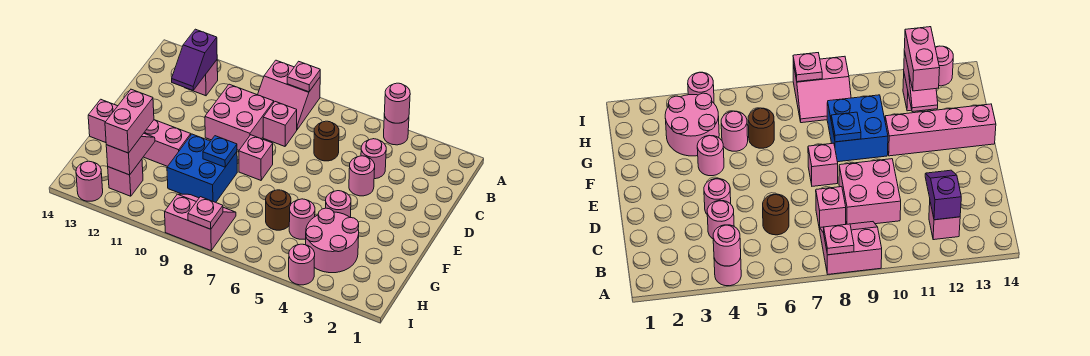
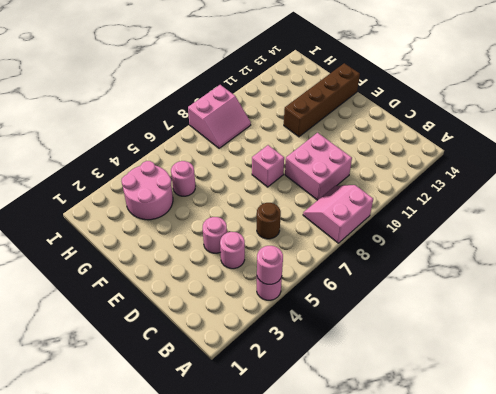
brown 1x4 brick [284,63,360,137] -> pink 1x4 brick [88,99,191,166]
none -> pink 1x1 brick [186,60,218,96]
none -> pink 1x1 brick [263,102,297,146]
none -> pink 1x1 round brick [326,191,351,218]

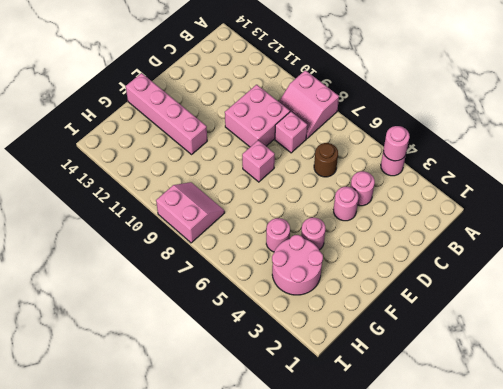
none -> pink 1x1 brick [186,60,218,96]
none -> blue 2x2 brick [167,134,237,202]
none -> brown 1x1 round brick [266,190,291,230]

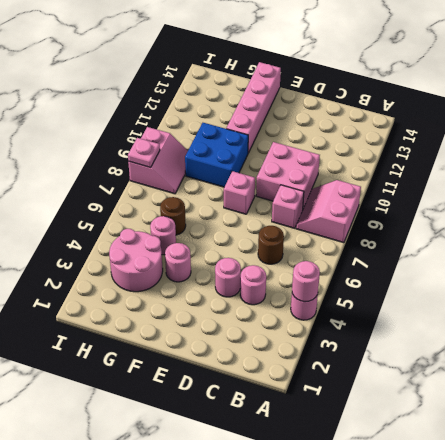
none -> pink 1x1 brick [186,60,218,96]
none -> pink 1x1 brick [108,159,143,196]
none -> pink 1x1 round brick [289,244,315,285]

